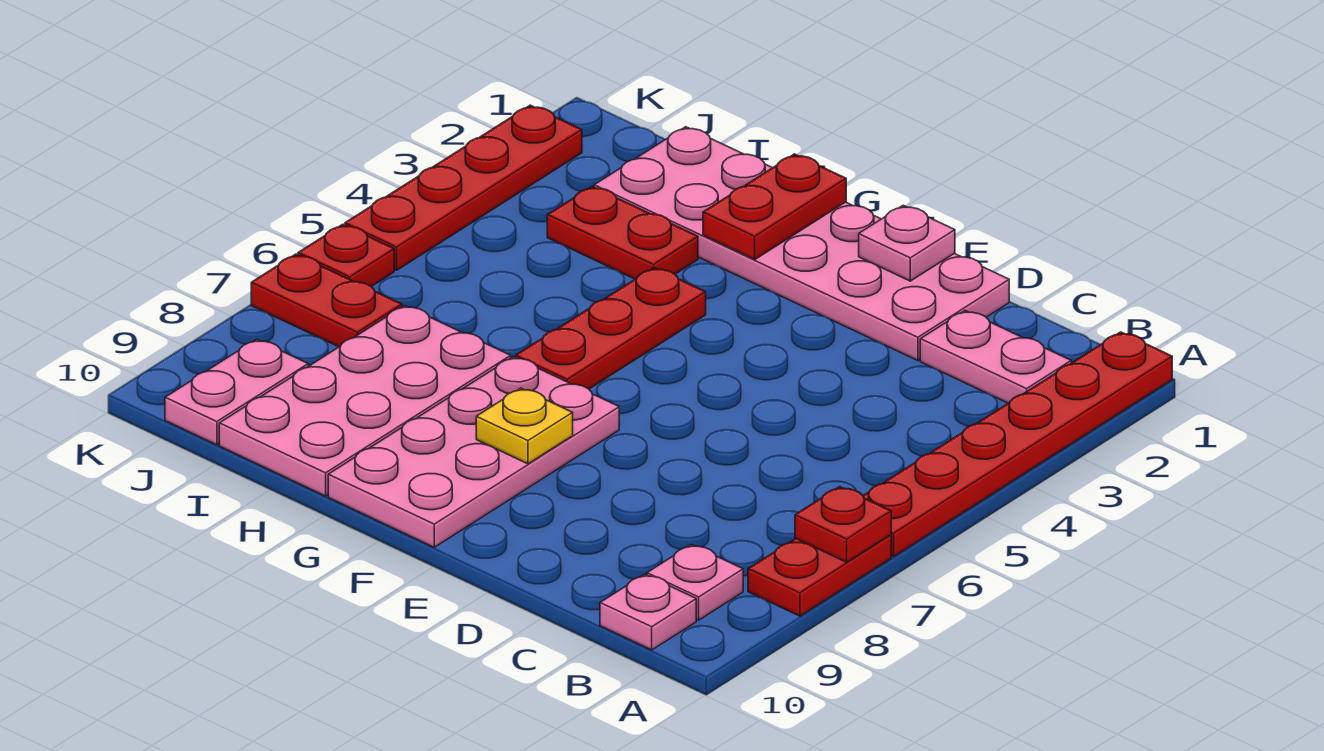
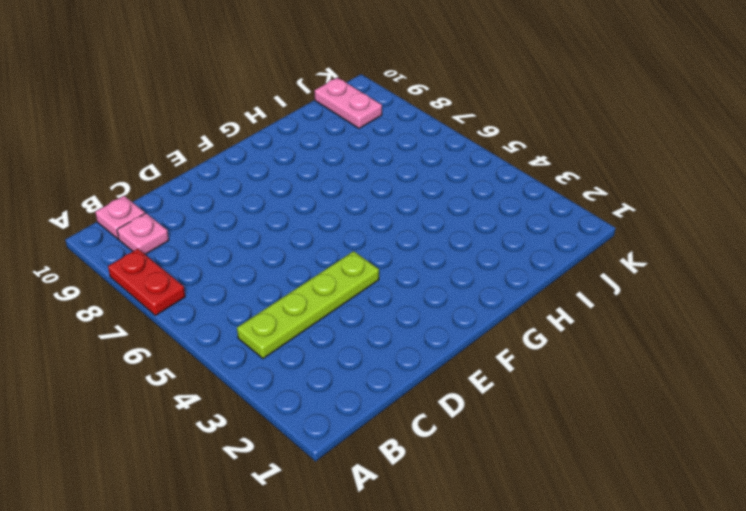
lime 1x4 plate [237,251,379,359] -> none
none -> red 1x6 plate [863,332,1172,557]
none -> pink 1x2 plate [920,311,1071,403]
none -> pink 2x6 plate [594,127,1009,361]

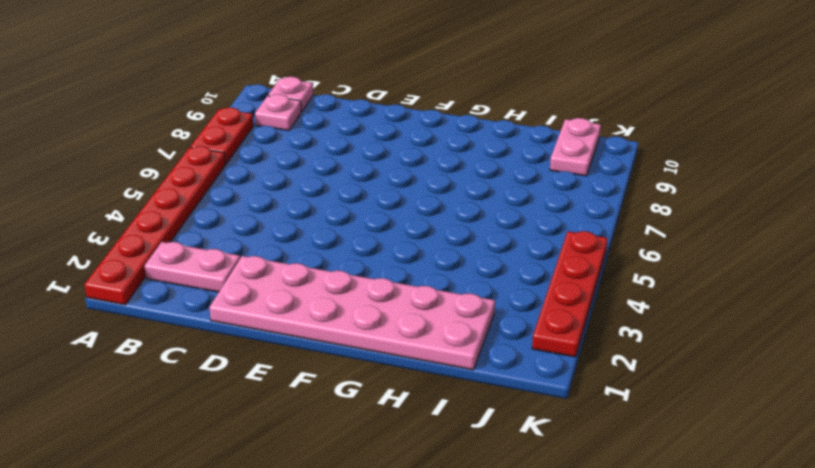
none -> pink 2x4 plate [328,357,619,547]
none -> red 1x3 plate [516,268,706,389]
none -> red 1x2 plate [547,186,698,279]

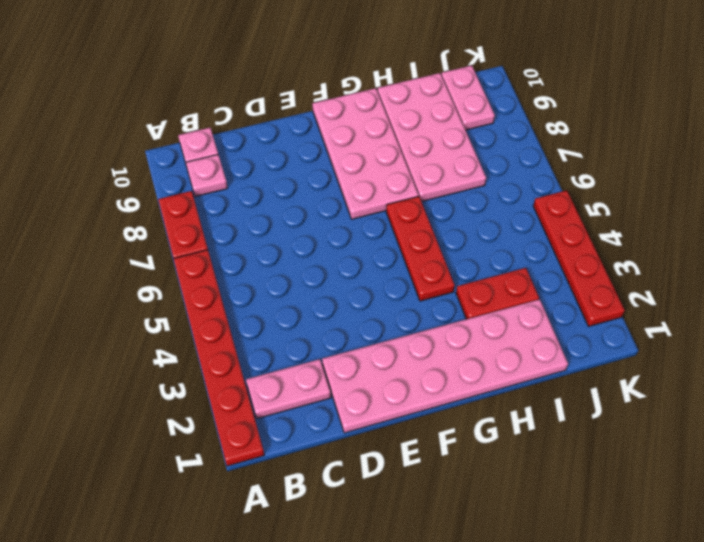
none -> red 1x2 plate [251,254,402,347]
none -> red 1x1 plate [298,224,394,287]
none -> red 1x1 plate [795,487,891,562]

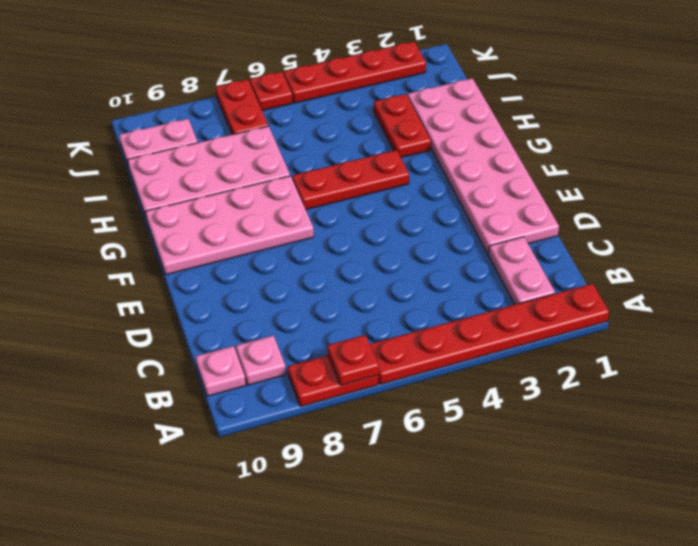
none -> pink 1x1 plate [859,205,955,281]
none -> yellow 1x1 plate [476,388,573,464]
none -> red 1x2 plate [703,154,846,259]

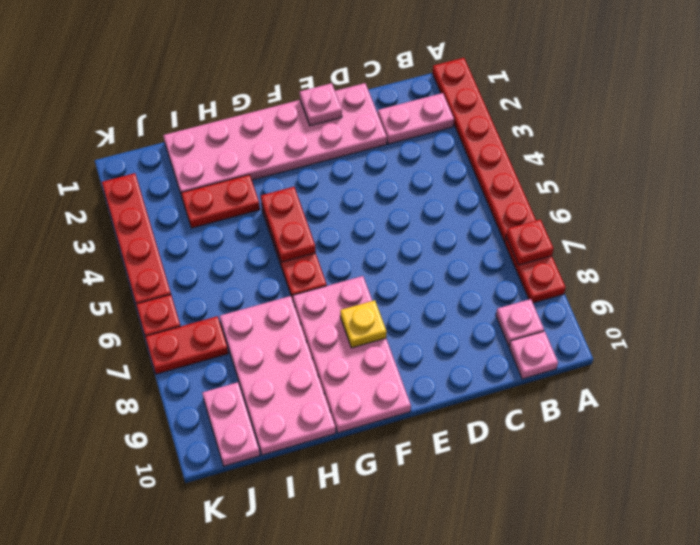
red 1x2 plate [261,187,316,262] -> red 1x2 plate moved to [703,154,846,259]

